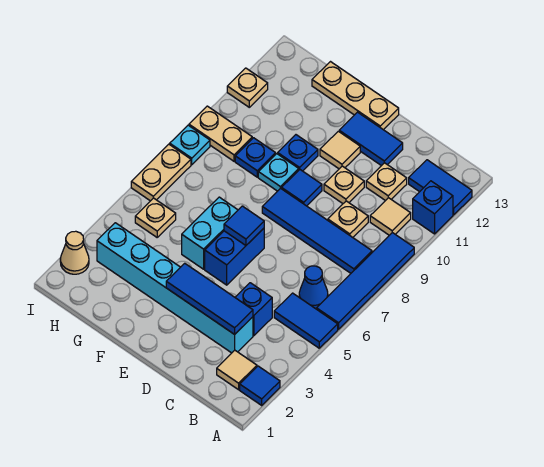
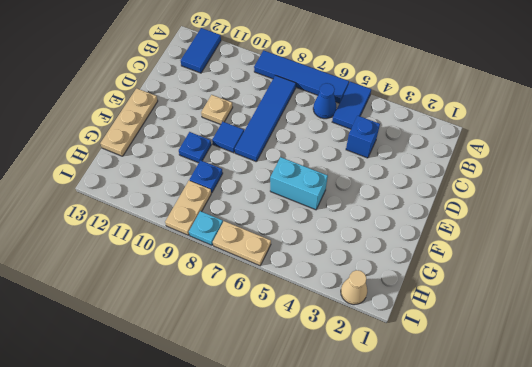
none -> blue 1x1 tile [240,366,280,405]
none -> blue 1x1 brick [413,181,453,234]
none -> tan 1x1 tile [217,350,257,390]
none -> tan 1x1 tile [370,198,411,235]

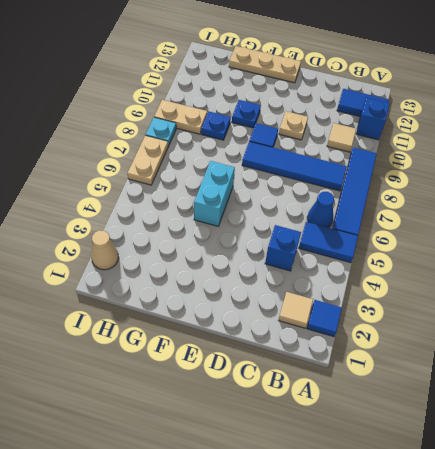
none -> cyan 1x6 brick [97,223,253,353]
none -> tan 1x1 plate [328,201,368,237]
none -> tan 1x1 plate [366,163,407,201]
none -> blue 1x2 tile [339,112,403,166]

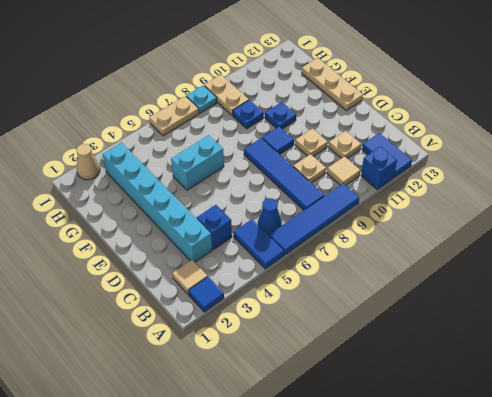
none -> blue 1x2 tile [339,112,403,166]
none -> blue 1x2 brick [205,228,264,285]
none -> tan 1x1 tile [320,131,360,169]
none -> cyan 1x1 plate [258,154,299,191]

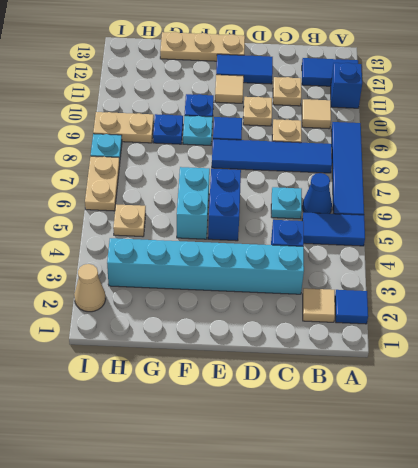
cyan 1x1 plate [271,187,302,219] -> none
none -> tan 1x1 plate [227,68,268,107]
none -> blue 1x3 tile [166,263,253,334]
none -> blue 1x1 tile [224,206,264,245]

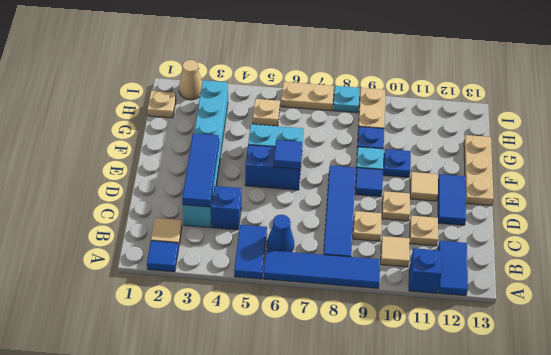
tan 1x1 plate [147,91,176,118] -> tan 1x1 plate moved to [227,68,268,107]

